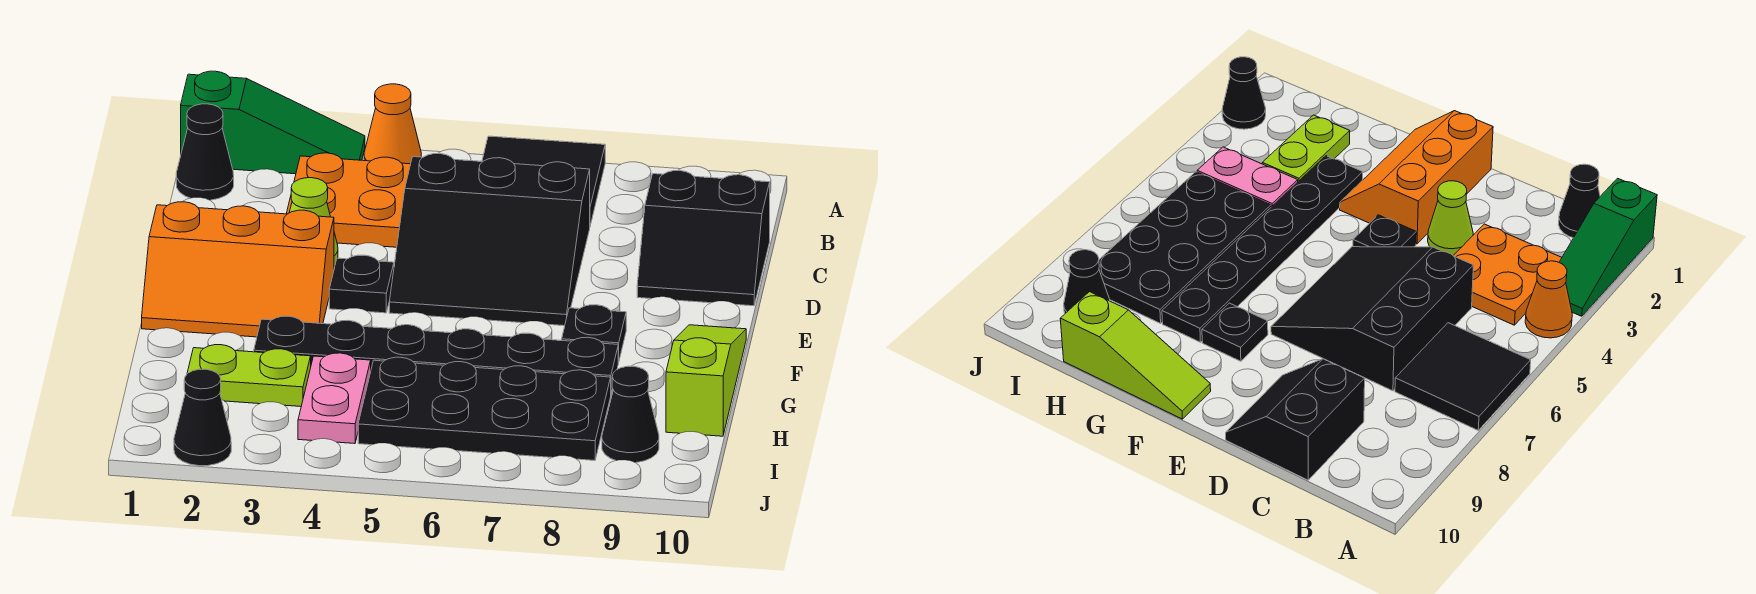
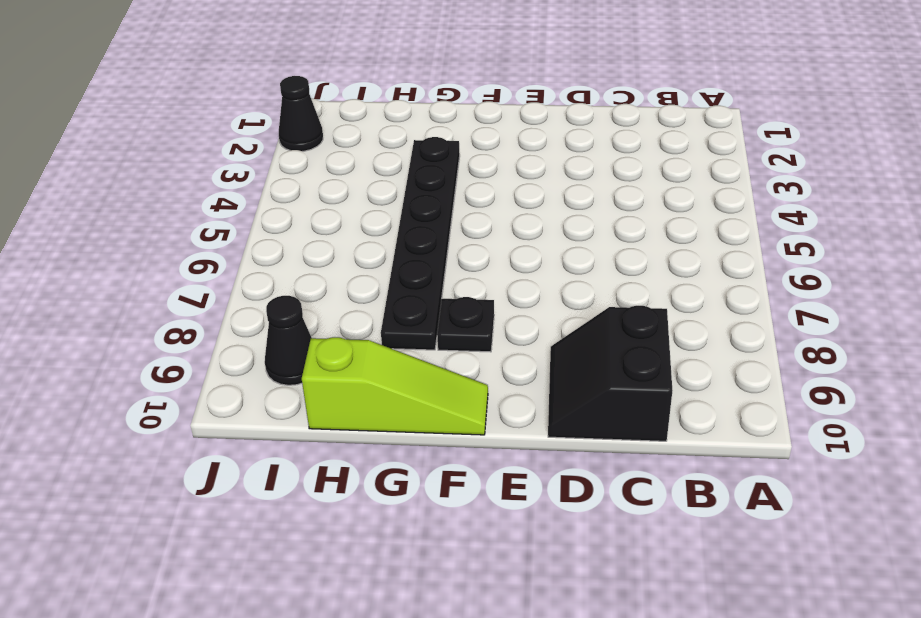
none -> green 1x3 slope [181,71,365,174]
none -> orange 1x1 cone [364,84,421,164]
none -> black 2x2 tile [482,136,605,226]

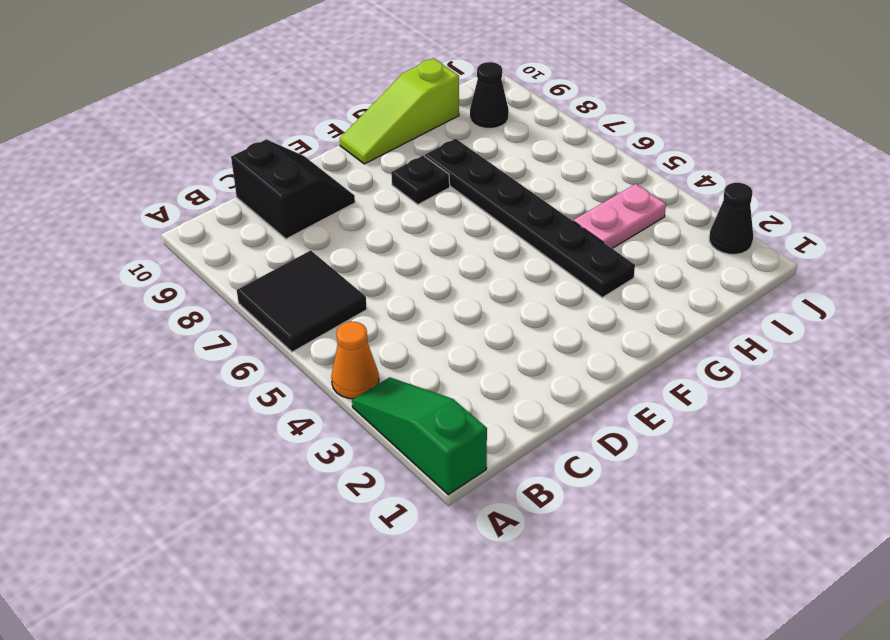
none -> black 1x1 cone [176,104,234,200]
none -> orange 2x2 plate [286,153,411,247]
none -> black 3x3 slope [389,154,590,326]

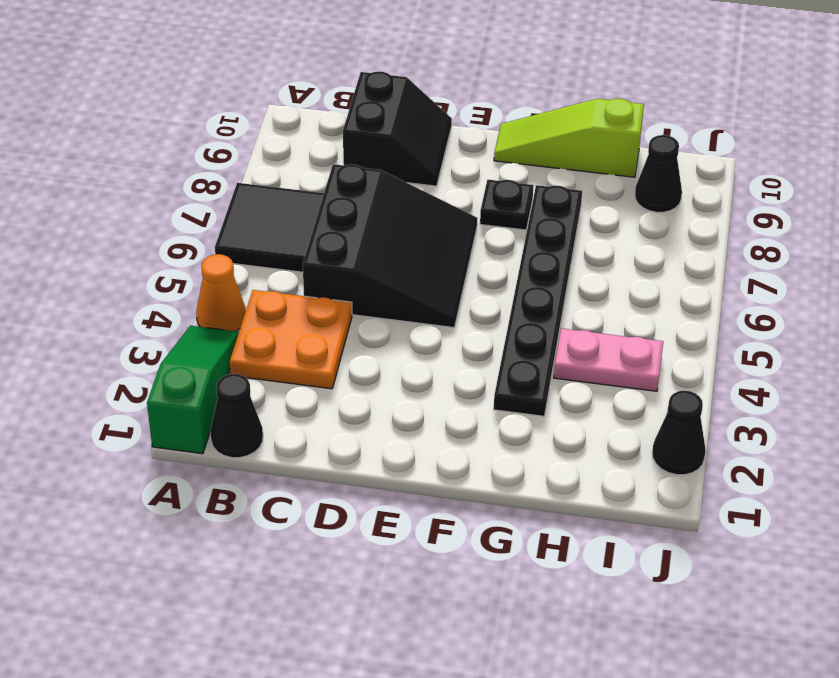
none -> lime 1x1 cone [289,178,338,266]
none -> orange 2x3 slope [142,202,334,337]
none -> black 1x1 plate [329,255,394,313]

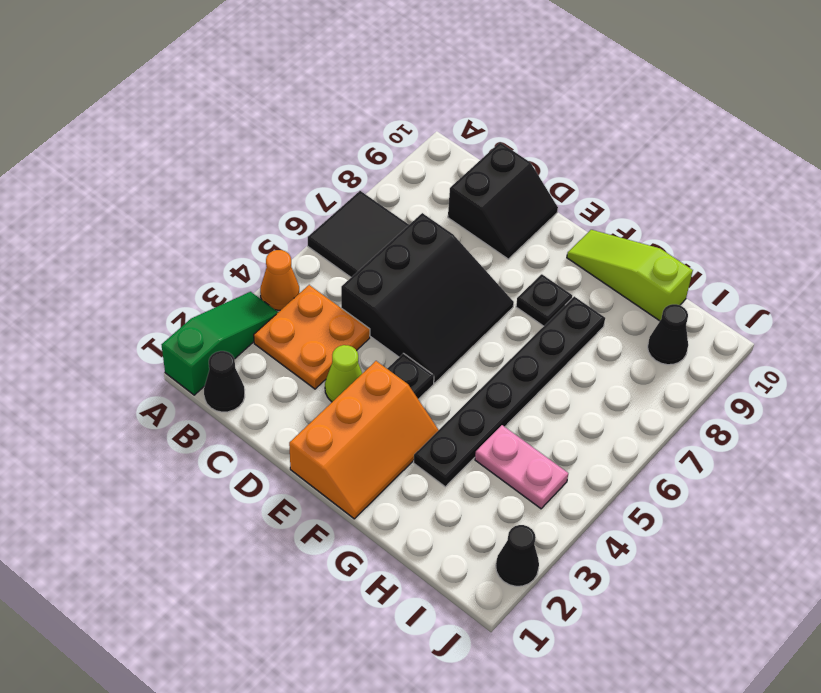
none -> lime 1x2 plate [187,345,311,407]
none -> black 2x4 plate [358,357,611,460]

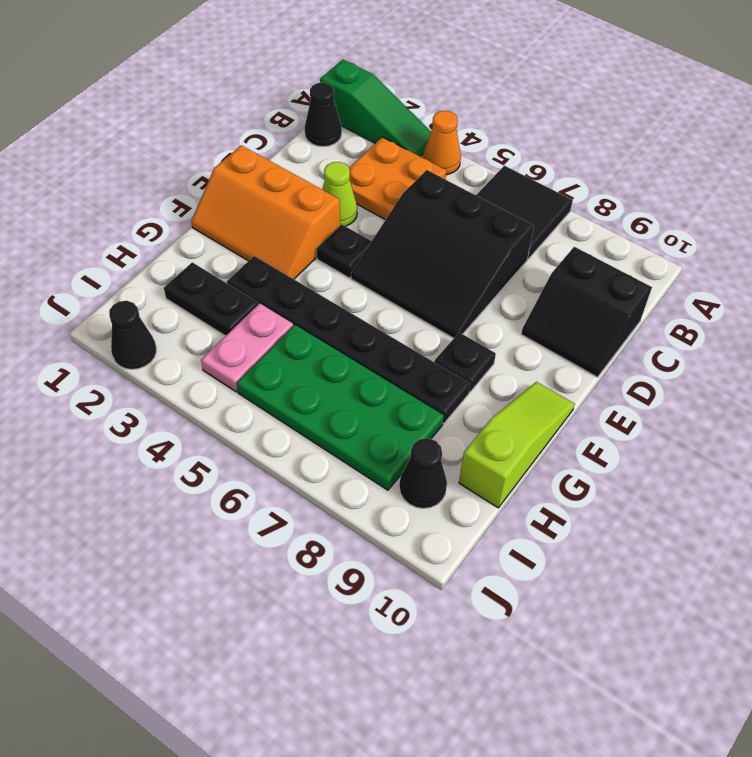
black 1x2 plate [164,262,258,336] -> lime 1x2 plate [187,345,311,407]
green 2x4 plate [237,325,444,490] -> black 2x4 plate [358,357,611,460]

